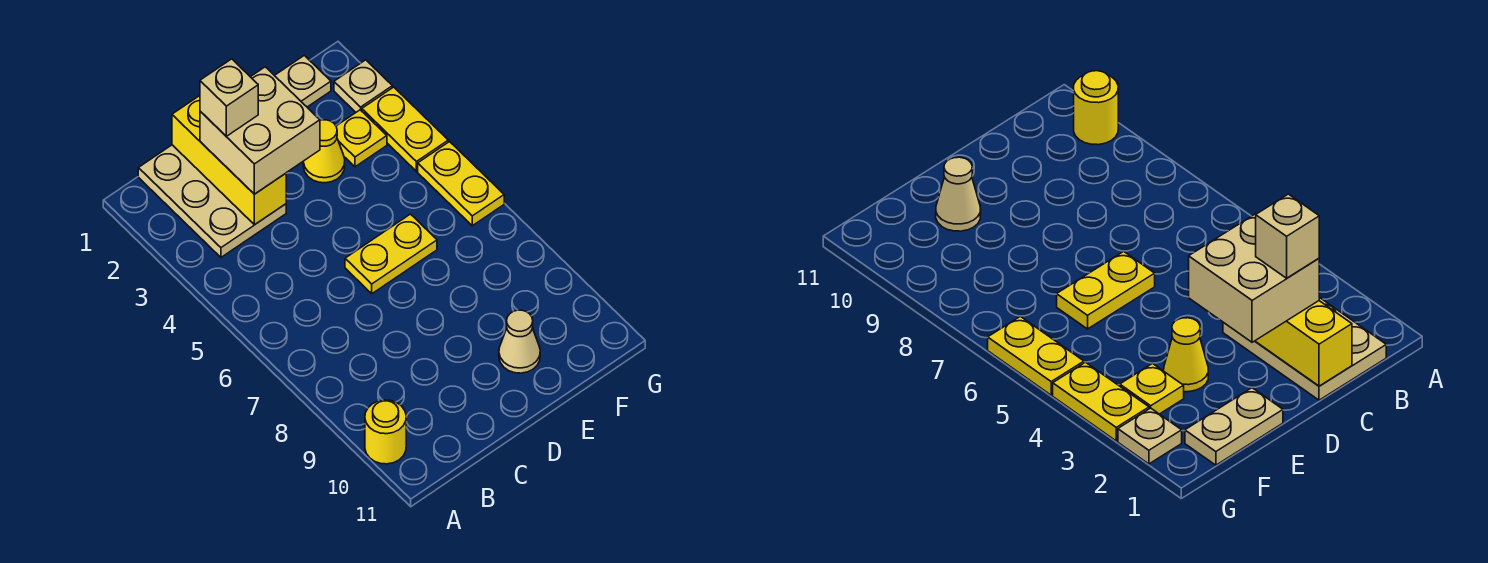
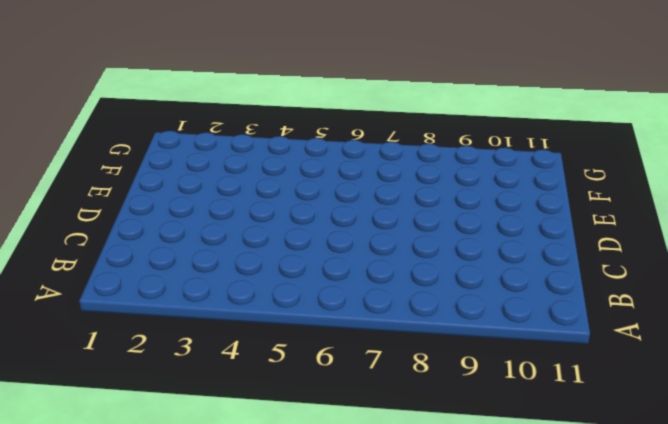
none -> yellow 1x1 round brick [365,400,406,464]
none -> tan 2x3 plate [138,145,286,257]
none -> yellow 1x2 plate [345,214,437,294]

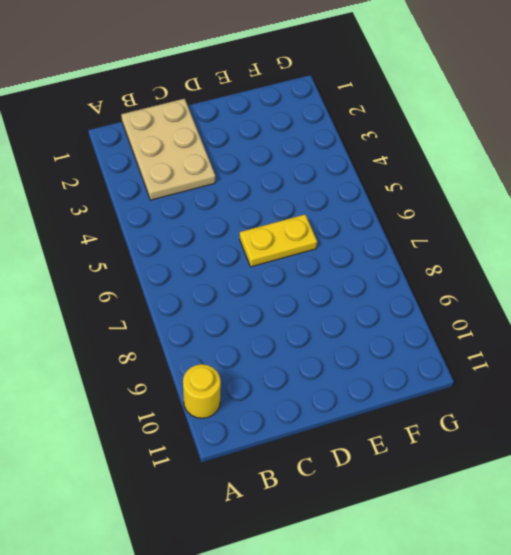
none -> tan 1x2 plate [274,55,331,107]
none -> yellow 1x1 cone [303,120,345,183]
none -> tan 1x1 cone [499,310,540,373]

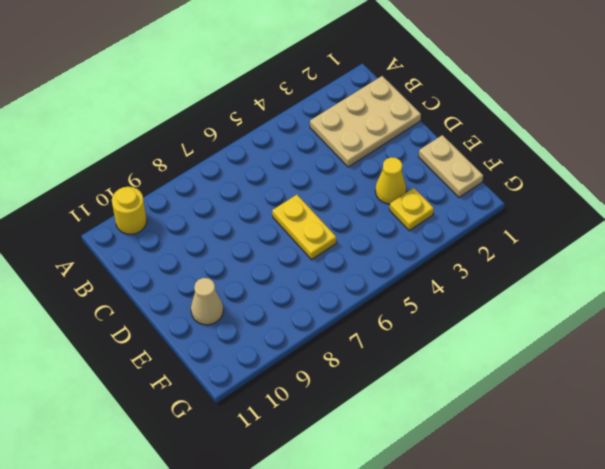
none -> tan 1x1 plate [334,60,392,112]
none -> yellow 1x2 plate [362,87,448,171]
none -> yellow 1x2 plate [418,142,504,226]

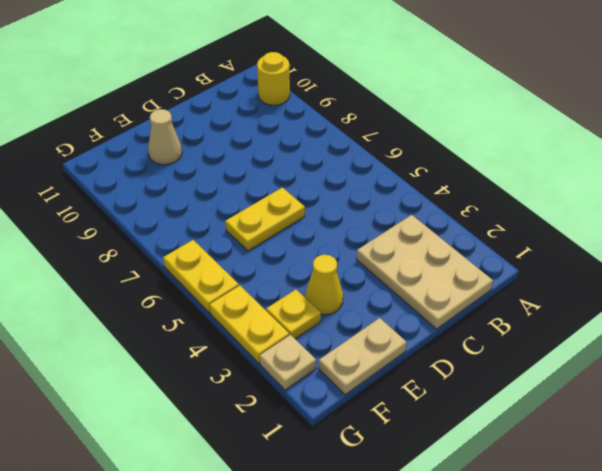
none -> yellow 1x3 brick [172,96,286,225]
none -> tan 2x2 brick [200,67,320,194]
none -> tan 1x1 brick [200,59,258,136]

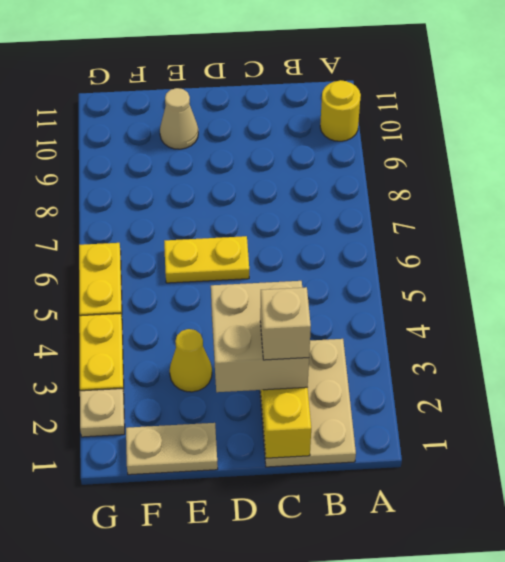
none -> yellow 1x1 plate [336,110,387,167]

